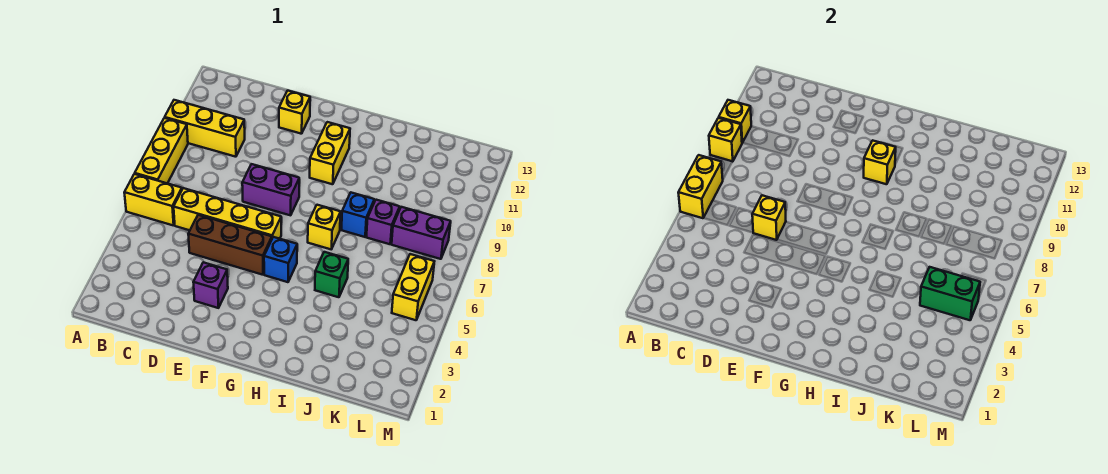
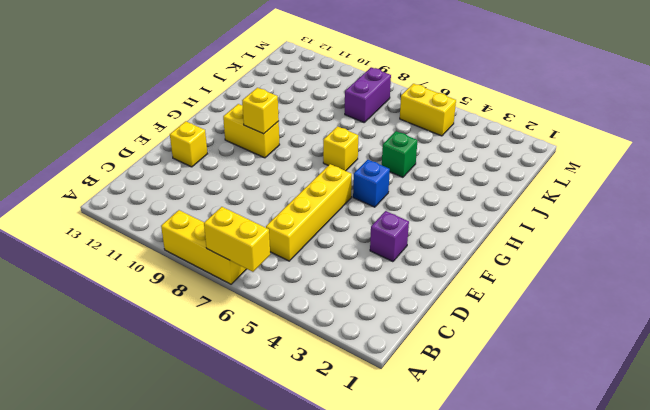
none -> yellow 1x2 brick [124,174,182,226]
none -> yellow 1x3 brick [165,100,245,157]
none -> brown 1x3 brick [188,215,272,275]

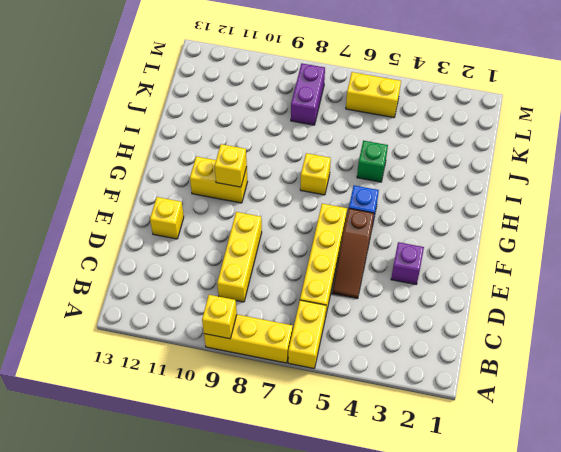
yellow 1x3 brick [217,212,262,302] -> yellow 1x3 brick moved to [165,100,245,157]
brown 1x3 slope [332,209,374,299] -> brown 1x3 brick [188,215,272,275]
none -> purple 1x2 brick [242,164,299,215]
none -> blue 1x1 brick [341,193,374,237]
none -> purple 1x1 brick [366,200,400,244]

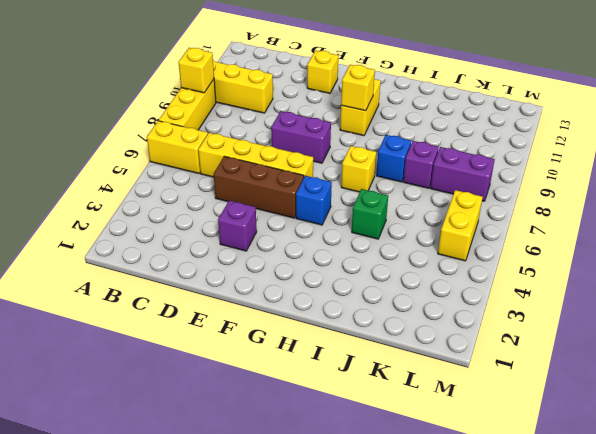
none -> yellow 1x2 brick [678,155,723,218]
none -> yellow 1x1 brick [719,100,751,143]
none -> yellow 1x1 brick [752,195,786,240]

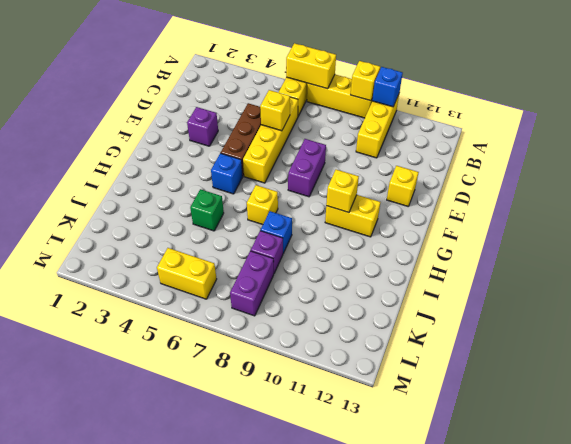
blue 1x1 brick [372,67,403,107] -> yellow 1x1 brick [719,100,751,143]
none -> green 1x2 brick [920,267,980,320]

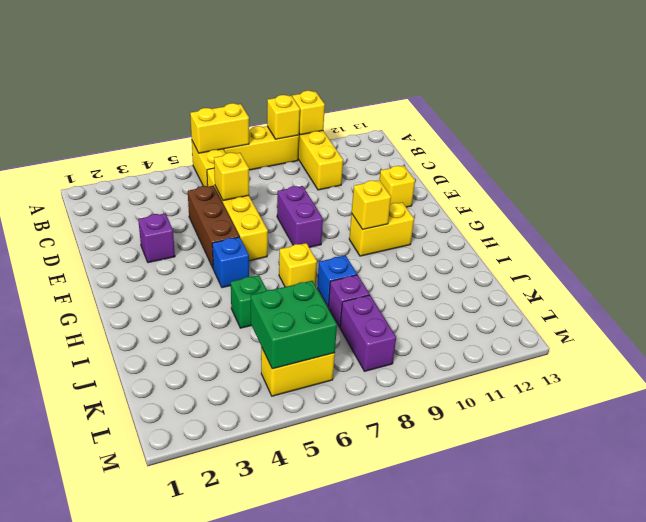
green 2x2 brick [251,281,337,369] -> green 1x2 brick [920,267,980,320]

